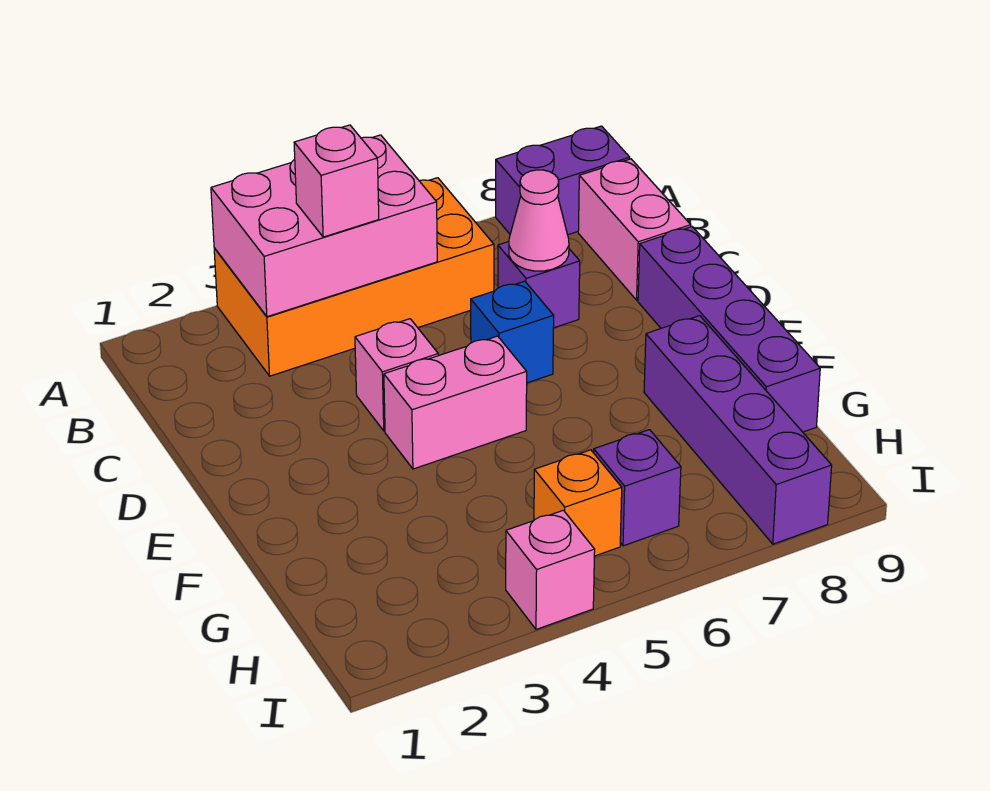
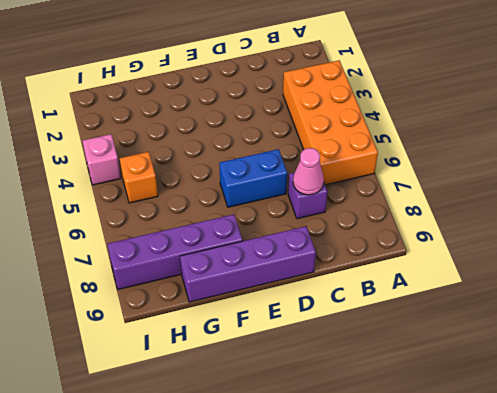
blue 1x2 brick [219,149,287,207] -> blue 1x1 brick [471,281,554,383]
none -> purple 1x2 brick [496,126,630,235]
none -> pink 1x2 brick [578,159,691,300]
none -> pink 1x1 brick [355,319,438,431]

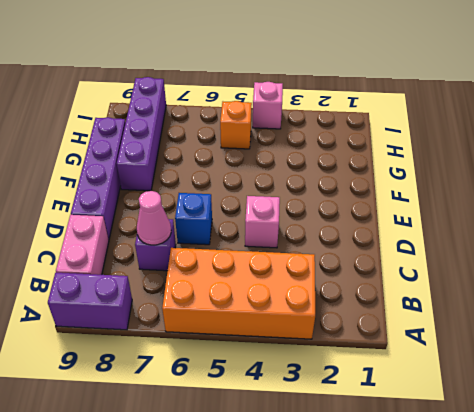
none -> pink 1x2 brick [384,336,527,469]
none -> purple 1x1 brick [594,430,681,546]
none -> pink 2x3 brick [211,135,437,317]

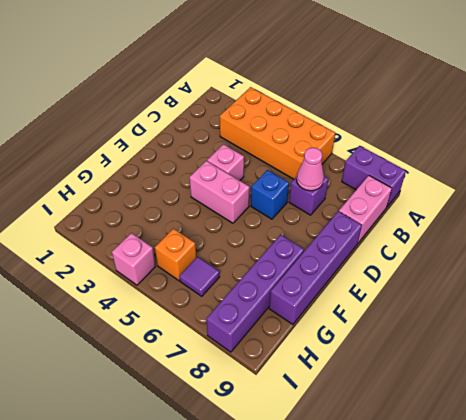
purple 1x1 tile [179,257,219,296] -> purple 1x1 brick [594,430,681,546]
none -> pink 2x3 brick [211,135,437,317]
none -> pink 1x1 brick [294,125,379,237]

